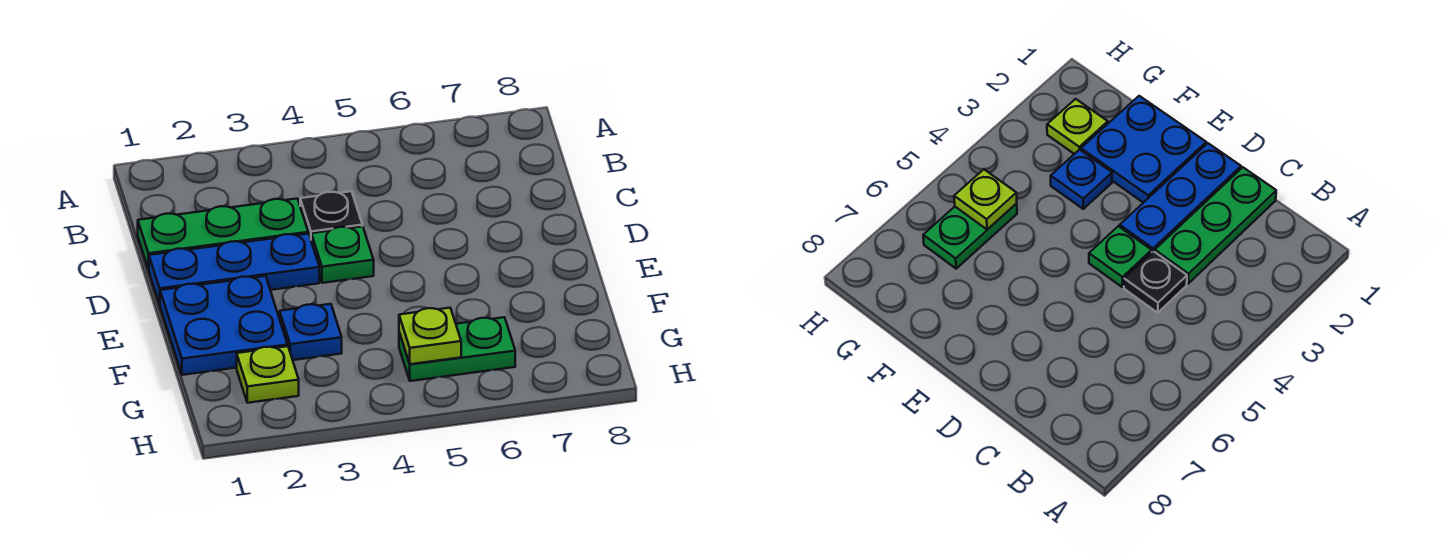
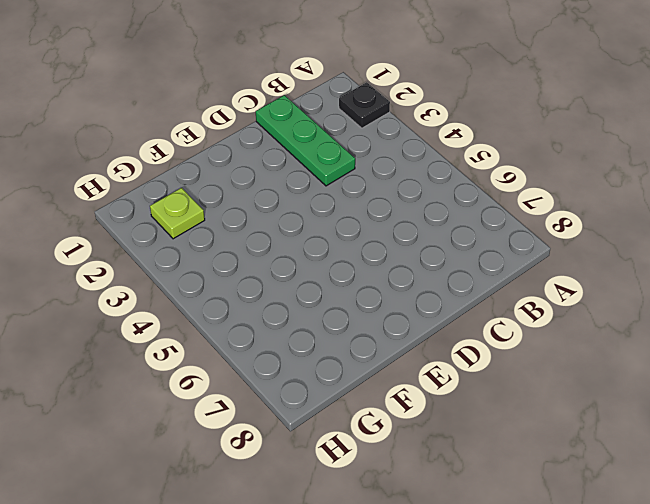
black 1x1 plate [339,82,390,128] -> black 1x1 plate moved to [300,191,362,239]
none -> blue 1x3 plate [149,234,319,304]
none -> green 1x1 plate [311,226,374,283]

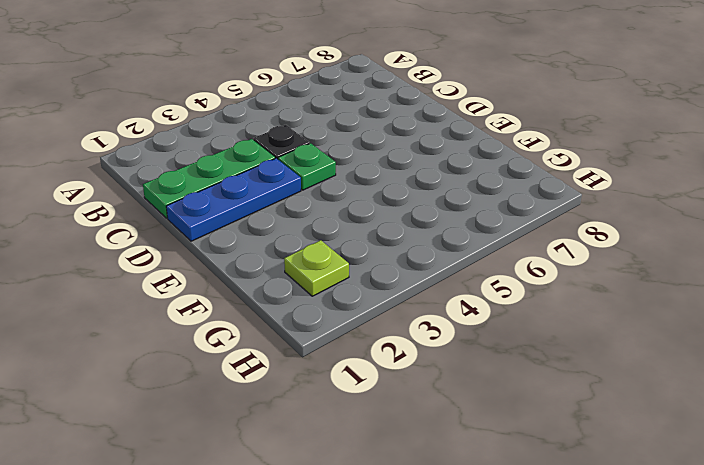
none -> blue 2x2 plate [160,276,288,375]
none -> blue 1x1 plate [280,304,342,360]

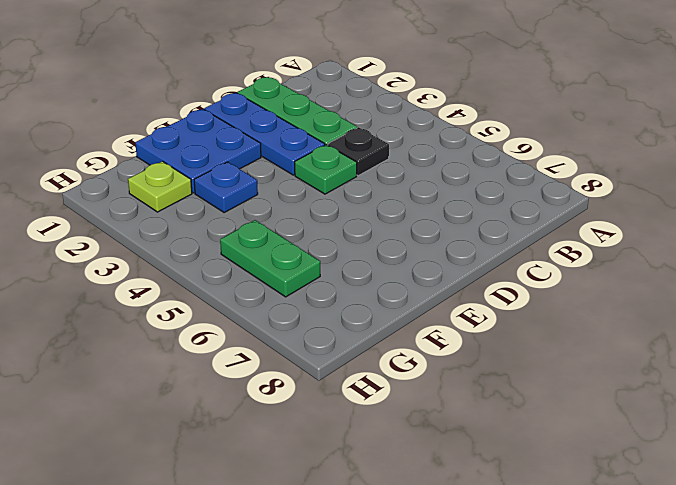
none -> lime 1x1 plate [399,308,461,364]

